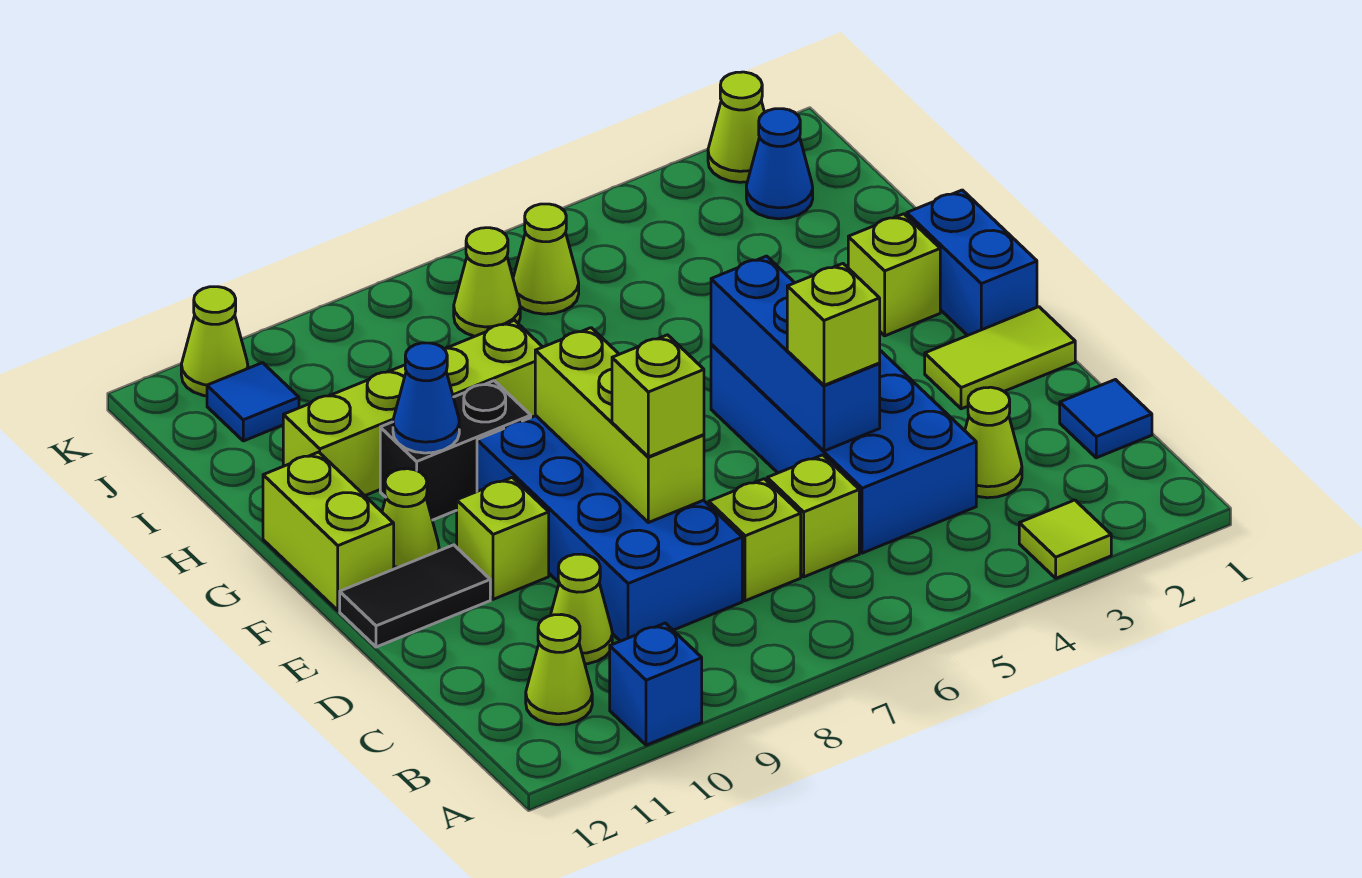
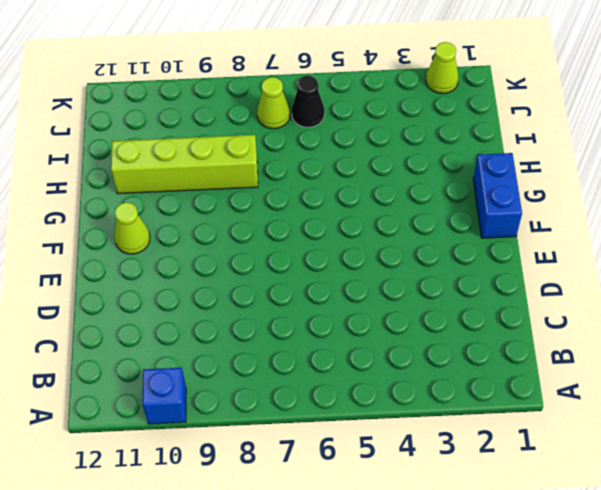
black 1x1 cone [292,76,324,127] -> lime 1x1 cone [513,204,579,314]
none -> lime 1x1 tile [1019,500,1111,578]
none -> lime 1x1 cone [526,615,592,725]
none -> blue 1x1 tile [1060,380,1152,458]
none -> lime 1x1 cone [965,387,1022,498]

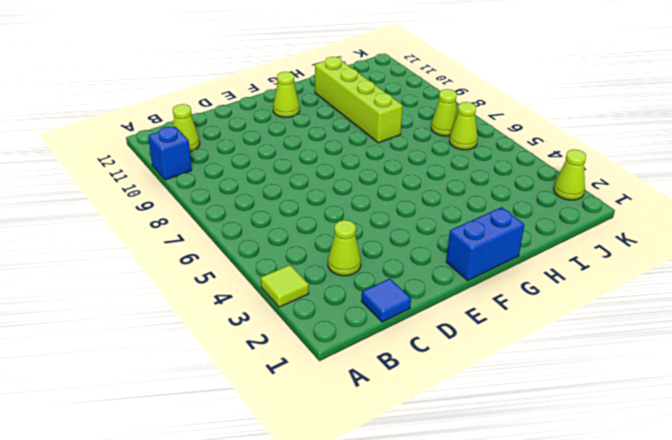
none -> blue 2x4 brick [711,344,976,553]
none -> lime 1x1 brick [767,455,859,577]
none -> lime 1x1 brick [709,479,801,601]
none -> blue 2x4 brick [477,416,742,641]

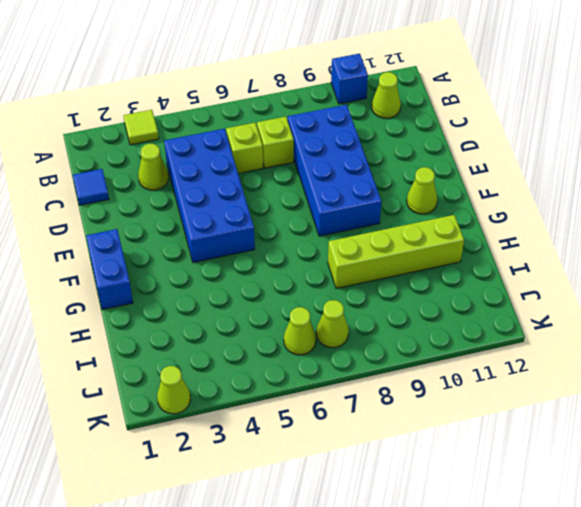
none -> lime 1x1 cone [550,554,612,664]
none -> lime 1x2 tile [925,307,1075,409]
none -> lime 1x1 brick [457,477,549,599]
none -> black 1x2 tile [340,545,490,647]

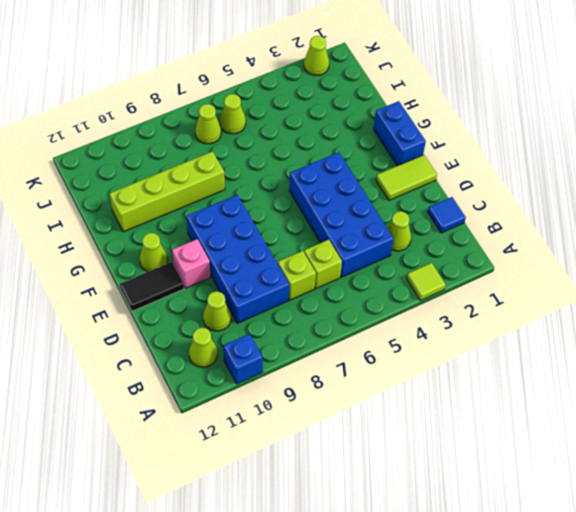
pink 1x1 brick [172,239,210,288] -> lime 1x1 brick [457,477,549,599]
none -> lime 1x2 brick [263,452,394,611]
none -> lime 1x1 brick [848,214,940,336]
none -> black 1x2 brick [380,381,531,520]
none -> blue 1x1 cone [746,109,813,219]

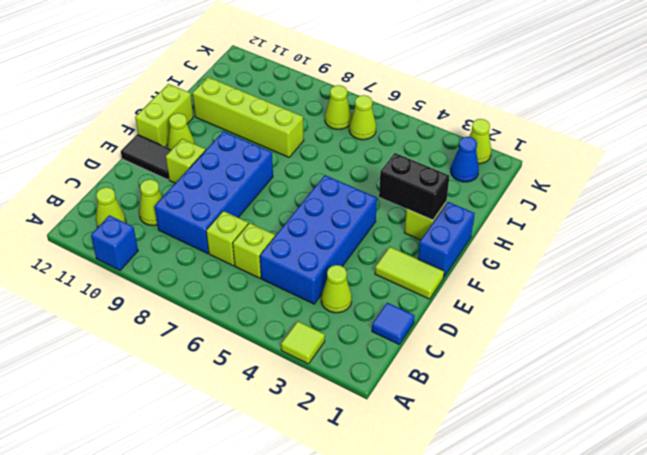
black 1x2 brick [379,153,449,220] -> black 1x2 brick moved to [380,381,531,520]
none -> blue 1x1 tile [207,363,299,441]
none -> lime 1x1 cone [181,287,248,396]
none -> blue 1x3 brick [711,256,880,451]
none -> lime 1x3 brick [535,328,704,523]

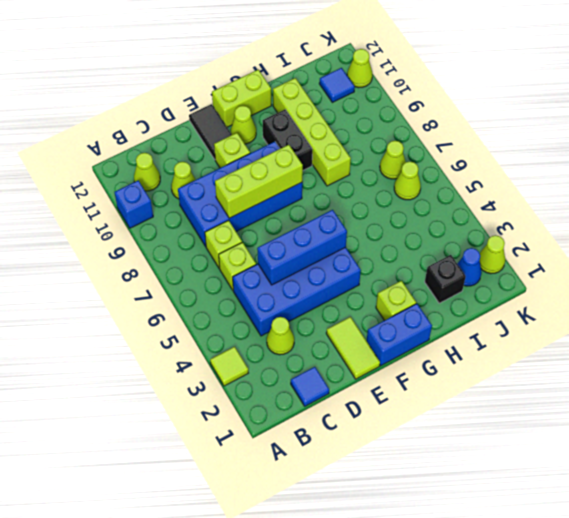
black 1x1 brick [425,255,466,303] -> none
none -> blue 1x1 cone [393,343,459,453]
none -> lime 1x1 brick [787,264,880,385]
none -> lime 1x1 brick [612,335,704,457]

